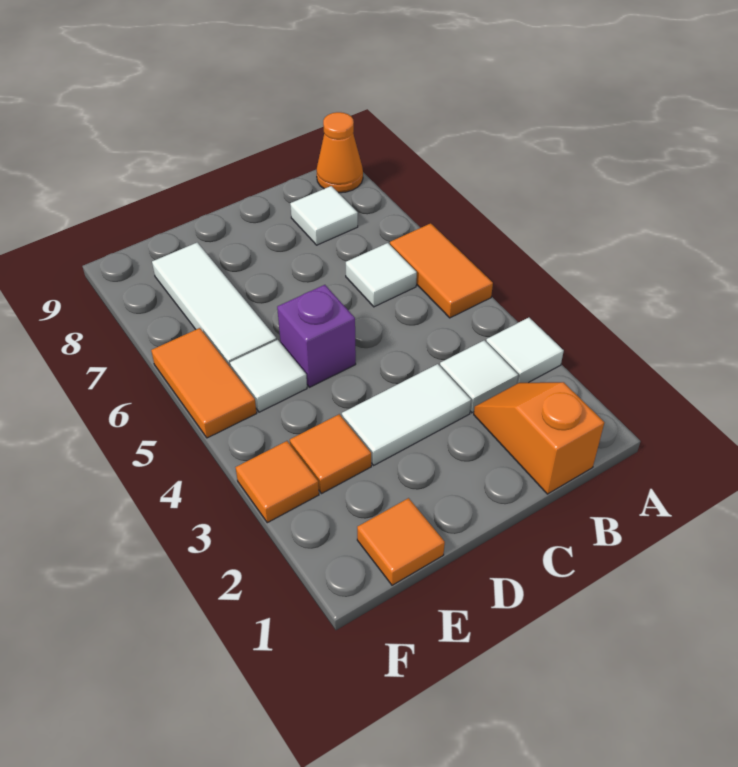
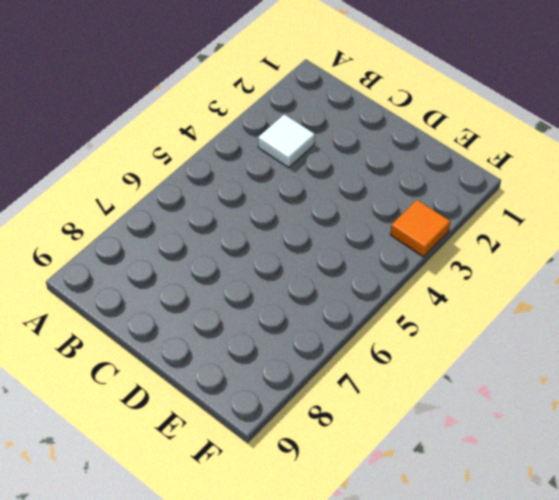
none -> white 1x1 tile [486,318,564,384]
none -> orange 1x2 tile [390,223,493,318]
none -> orange 1x1 cone [316,112,363,193]

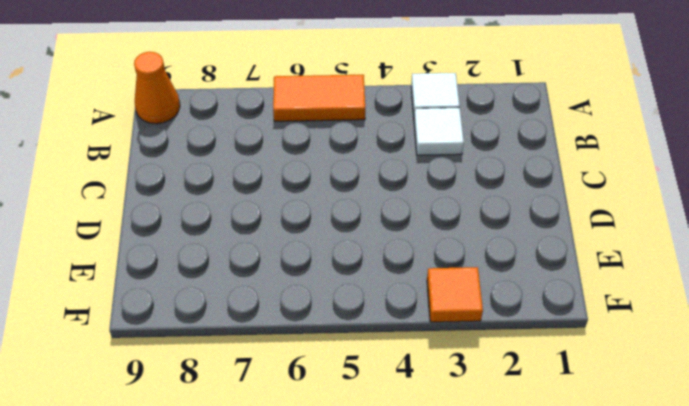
none -> orange 1x2 slope [474,382,604,494]
none -> white 1x1 tile [346,243,417,307]
none -> white 1x1 tile [290,186,358,245]

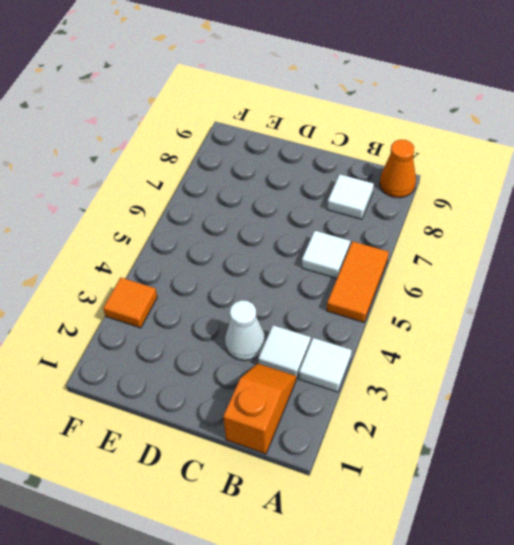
white 1x1 cone [225,300,265,361] -> white 1x2 tile [342,364,471,465]
none -> purple 1x1 brick [277,285,356,387]
none -> orange 1x1 tile [357,498,445,585]
none -> orange 1x1 tile [290,414,371,493]

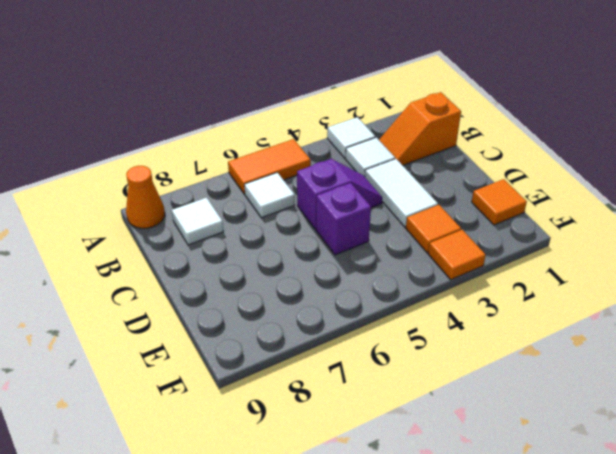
purple 1x2 slope [297,159,382,229] -> none
none -> white 1x1 tile [230,340,307,412]
none -> white 1x3 tile [152,243,277,366]
none -> orange 1x2 tile [151,328,257,438]

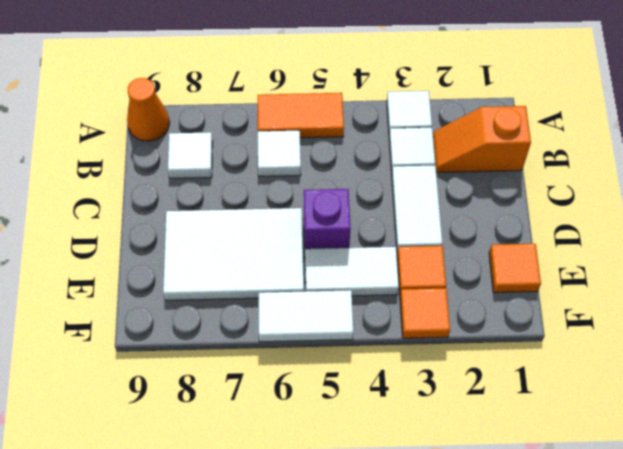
white 2x3 tile [163,208,304,300] -> white 1x3 tile [152,243,277,366]
white 1x2 tile [305,247,399,296] -> white 1x1 tile [230,340,307,412]
white 1x2 tile [259,290,353,342] -> orange 1x2 tile [151,328,257,438]

